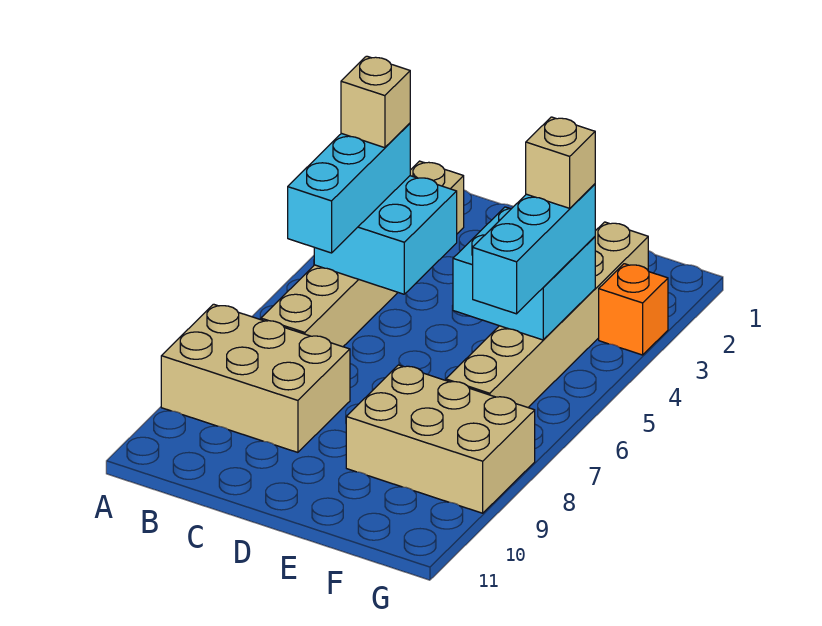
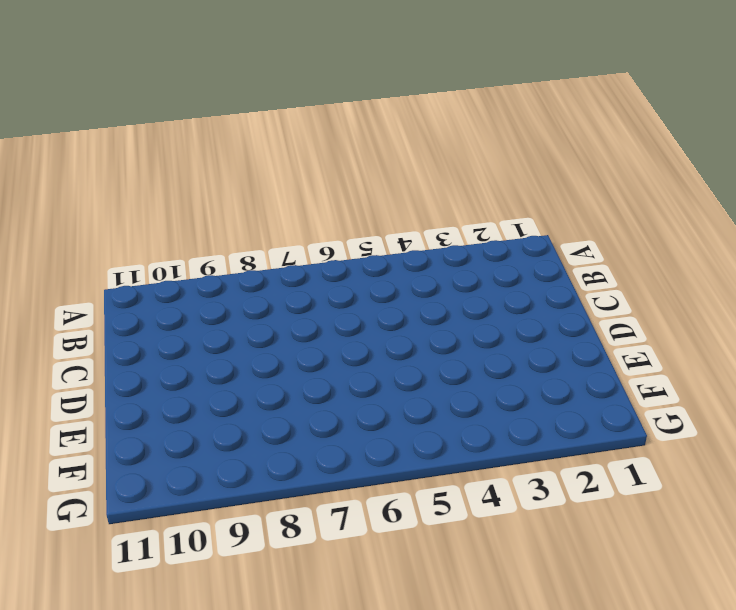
none -> tan 2x3 brick [161,304,350,452]
none -> tan 1x6 brick [261,161,464,347]

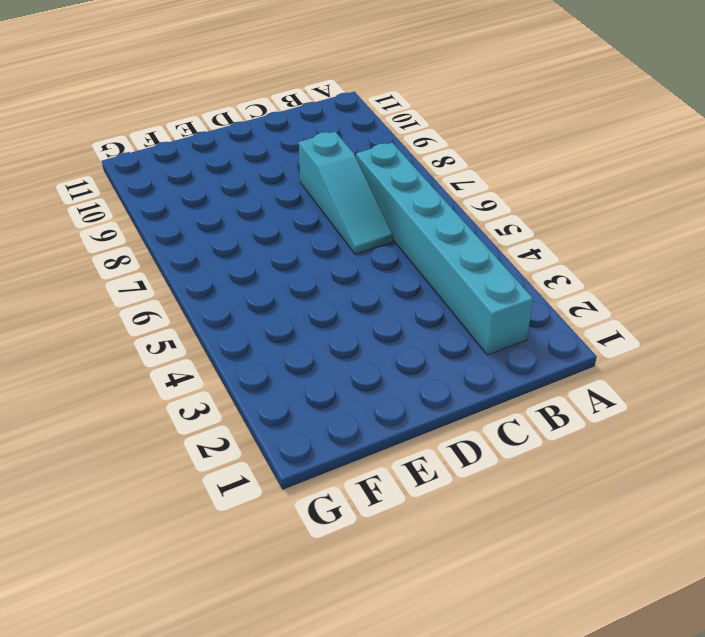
cyan 1x6 brick [356,143,533,355] -> tan 1x6 brick [261,161,464,347]
cyan 1x3 slope [299,132,393,254] -> tan 2x3 brick [161,304,350,452]
none -> tan 2x3 brick [346,365,535,513]
none -> tan 1x6 brick [446,222,648,407]

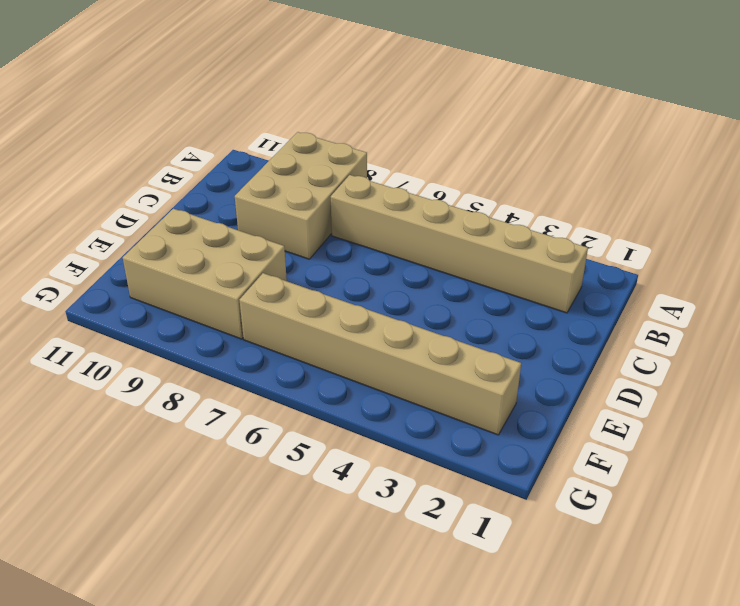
tan 2x3 brick [123,209,287,339] -> tan 2x3 brick turned to [346,365,535,513]
none -> orange 1x1 brick [599,264,668,355]
none -> cyan 2x2 brick [314,176,457,294]

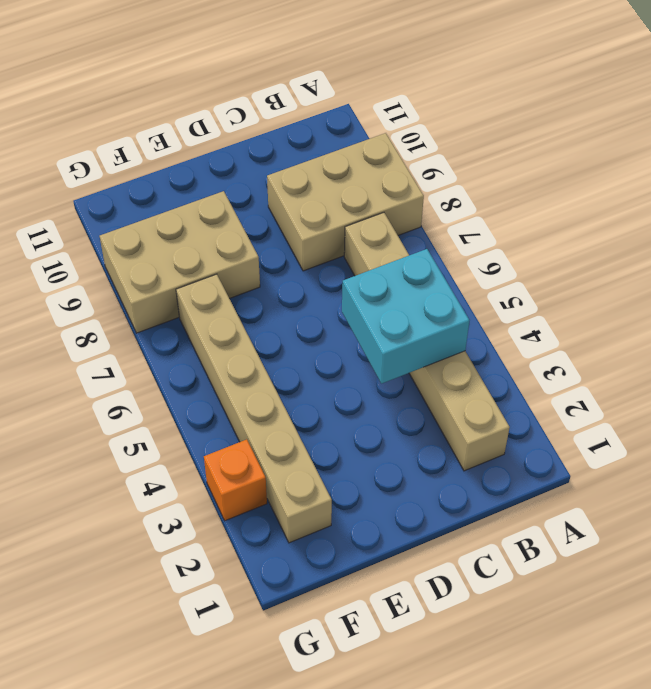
none -> cyan 2x2 brick [453,207,595,340]
none -> cyan 1x3 brick [288,123,410,253]

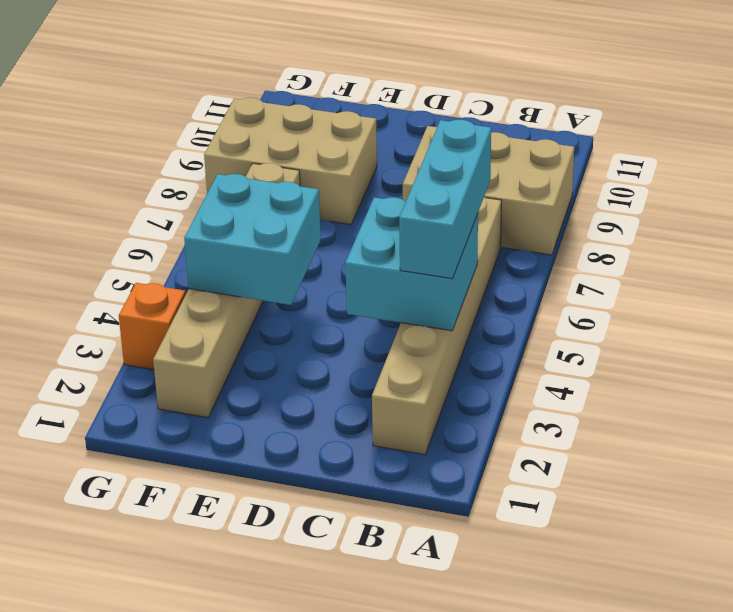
none -> cyan 1x3 brick [473,184,595,314]
none -> tan 1x1 brick [341,56,410,148]

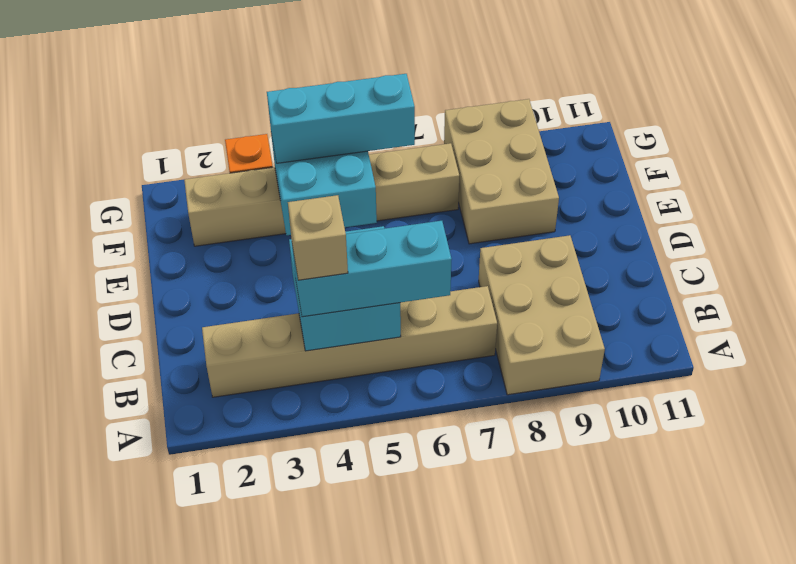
none -> tan 1x1 brick [526,117,595,208]

